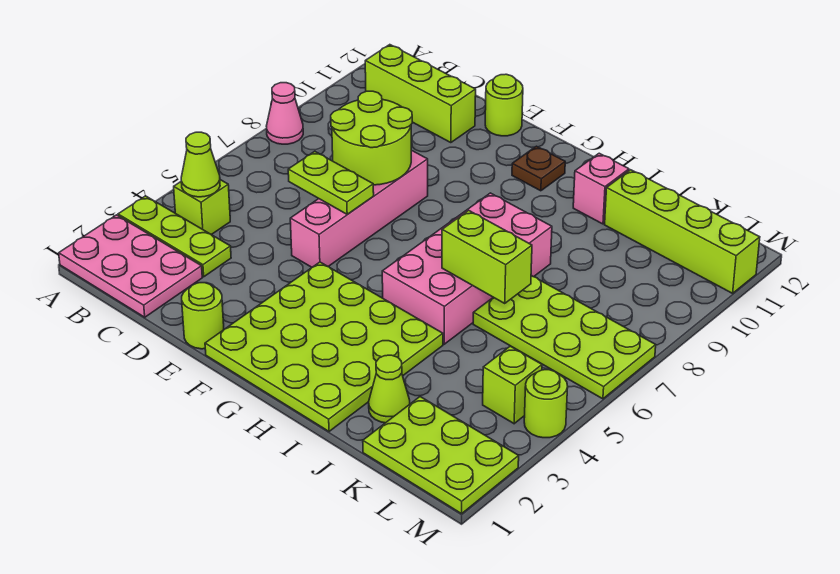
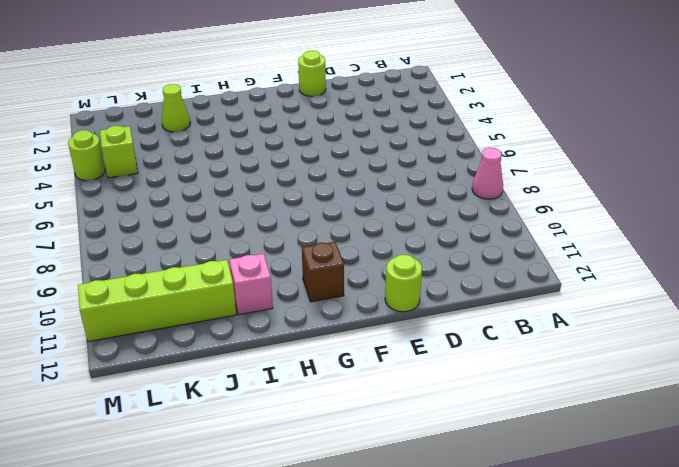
brown 1x1 brick [302,242,344,302] -> brown 1x1 plate [512,146,565,191]
none -> pink 2x3 plate [59,215,202,317]
none -> lime 1x3 plate [118,196,231,277]
none -> lime 1x1 brick [174,180,230,235]

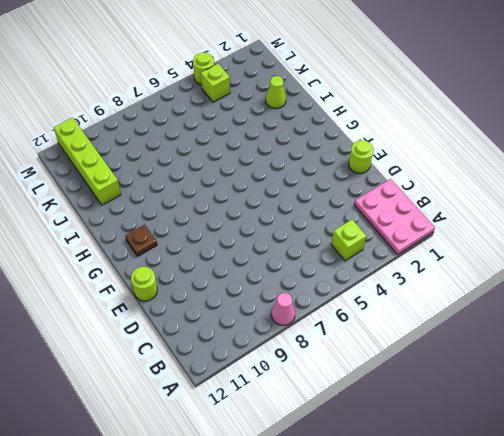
none -> lime 1x3 plate [118,196,231,277]
none -> lime 1x3 brick [365,45,476,143]
none -> pink 1x4 brick [290,150,428,267]

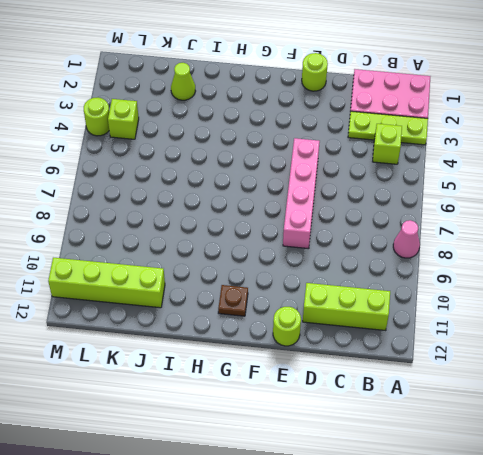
none -> lime 4x4 plate [205,262,443,431]
none -> pink 2x4 brick [382,193,552,344]
none -> pink 1x1 brick [573,153,629,224]

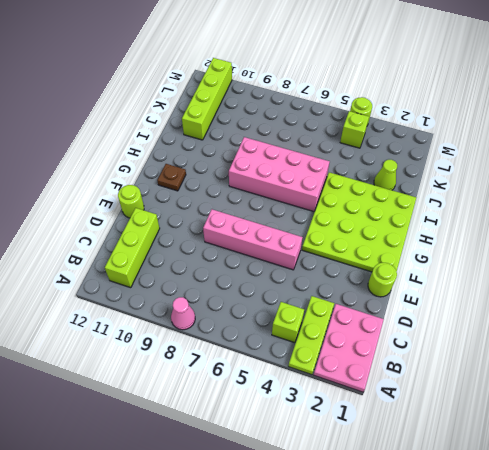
none -> pink 1x1 brick [573,153,629,224]
none -> lime 2x4 plate [473,275,656,399]
none -> lime 2x3 plate [363,397,519,514]

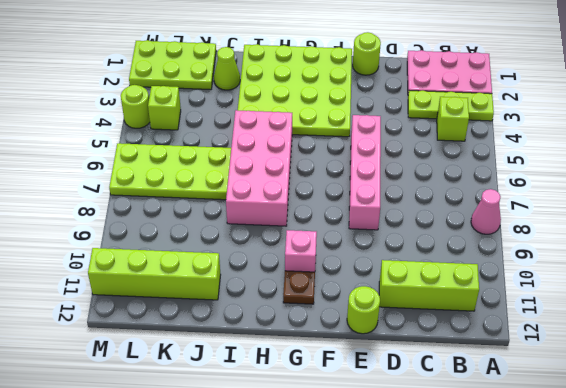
pink 1x1 brick [285,230,317,272] -> pink 1x1 brick moved to [573,153,629,224]
none -> lime 1x1 cone [181,132,220,197]
none -> lime 1x2 plate [288,151,374,214]
none -> lime 2x2 round brick [331,91,412,185]

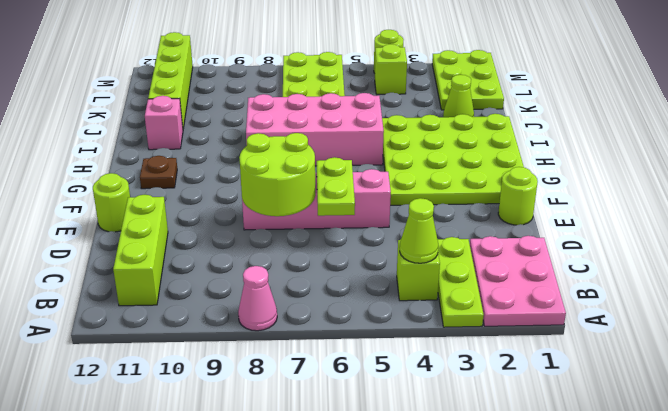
none -> lime 1x2 brick [442,210,532,303]

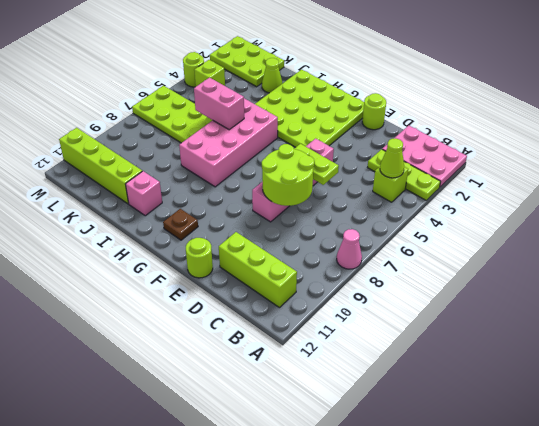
pink 1x2 brick [194,78,244,130] -> lime 1x2 brick [442,210,532,303]

